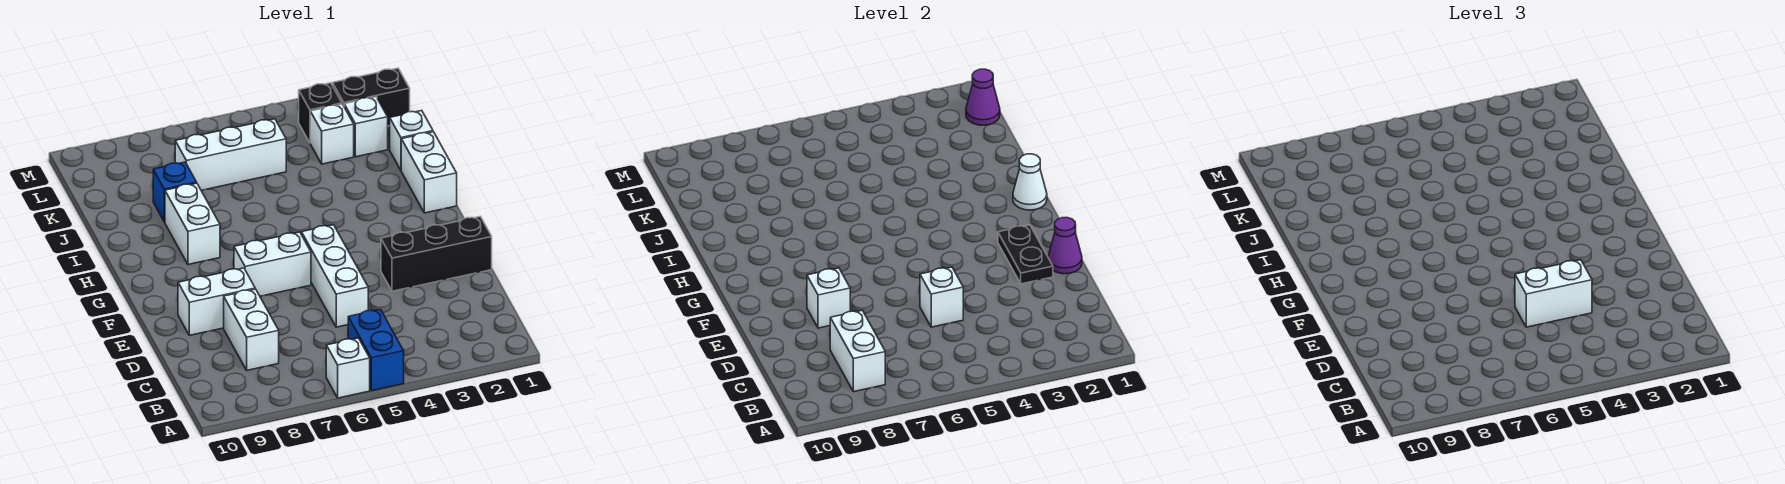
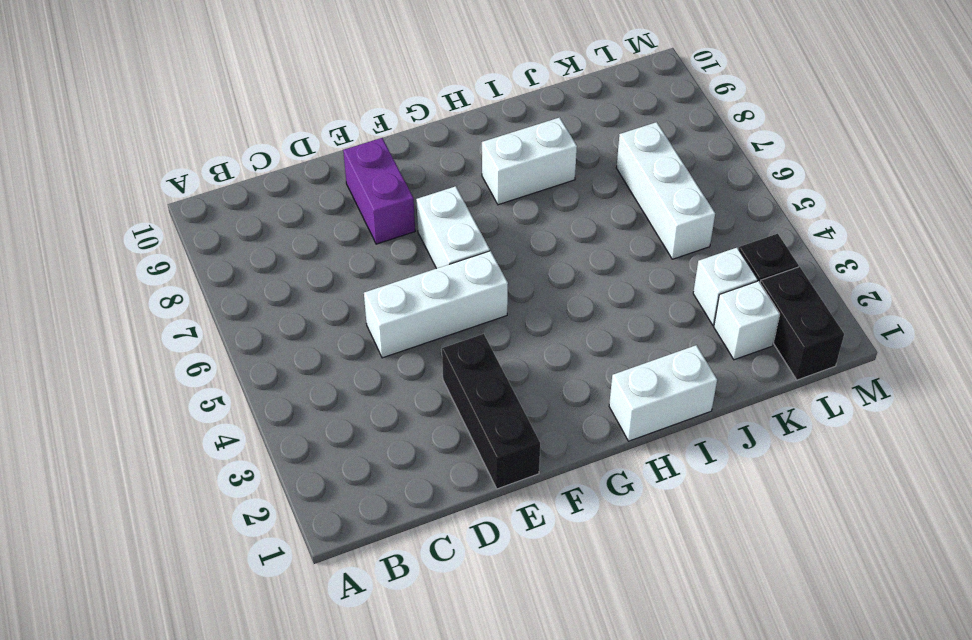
purple 1x2 brick [343,138,415,244] -> white 1x2 brick [178,268,255,335]
none -> blue 1x2 brick [348,309,404,391]
none -> white 1x1 brick [326,338,370,398]
none -> white 1x2 brick [224,289,279,370]

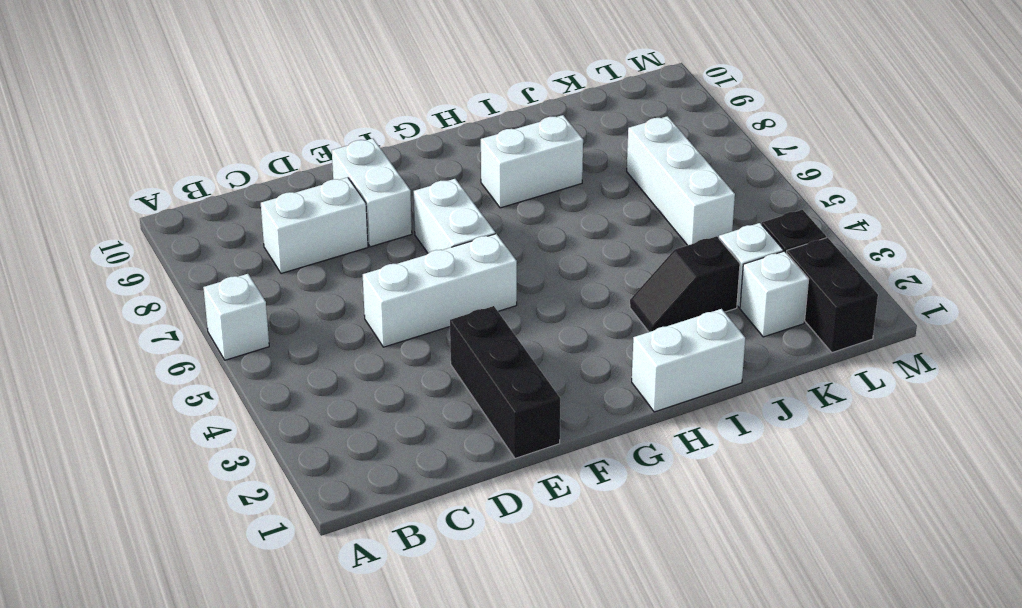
black 1x2 slope [630,236,740,332] -> none
none -> blue 1x2 brick [348,309,404,391]
none -> white 1x1 brick [390,111,433,170]
none -> blue 1x1 brick [153,162,197,222]

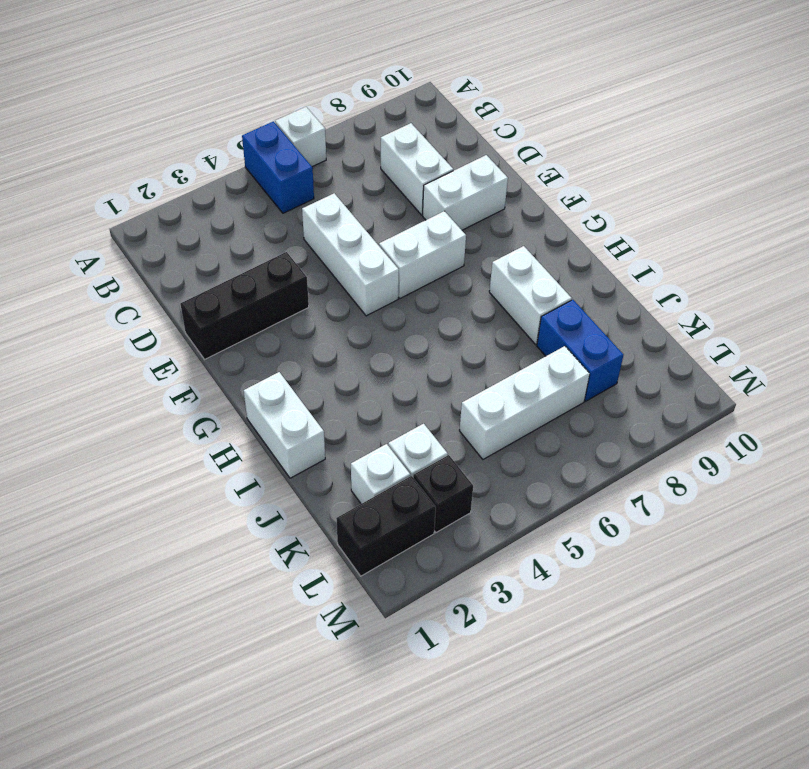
blue 1x2 brick [537,300,624,401] -> blue 1x1 brick [153,162,197,222]
none -> white 1x1 brick [390,111,433,170]
none -> white 1x2 brick [830,310,885,392]
none -> white 1x1 brick [920,267,963,327]

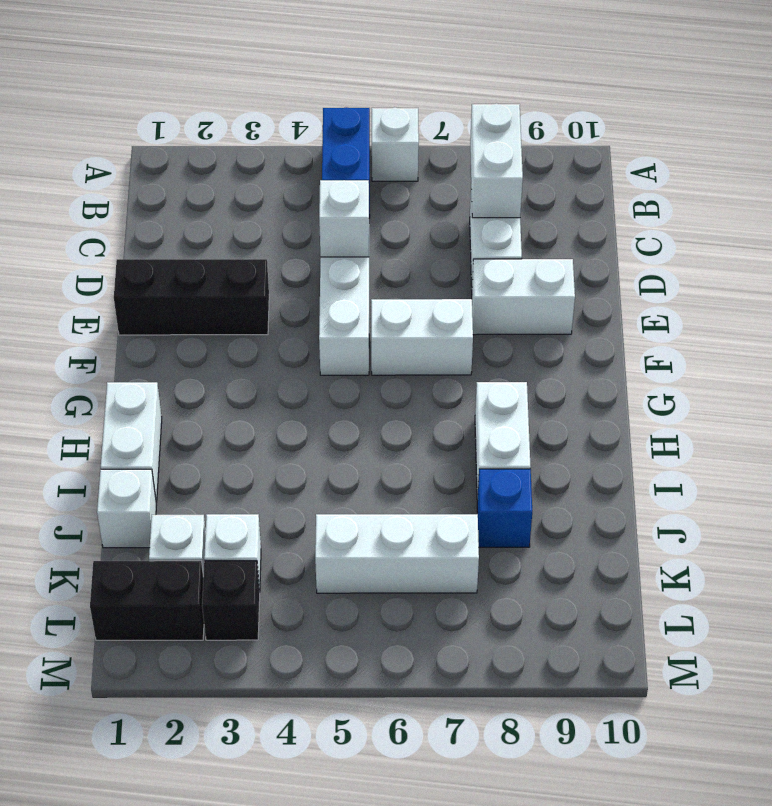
none -> purple 1x1 cone [1048,217,1082,274]
none -> black 1x2 plate [998,225,1053,284]
none -> white 1x1 brick [807,268,850,328]

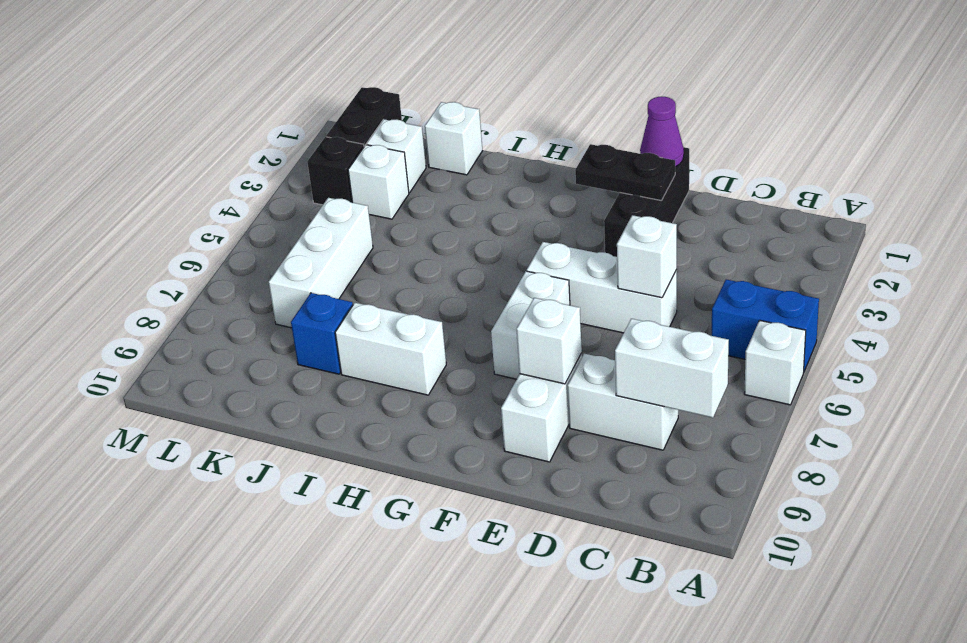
none -> white 1x2 brick [401,132,457,213]
none -> white 1x1 cone [1013,154,1047,210]
none -> purple 1x1 cone [966,69,1000,125]

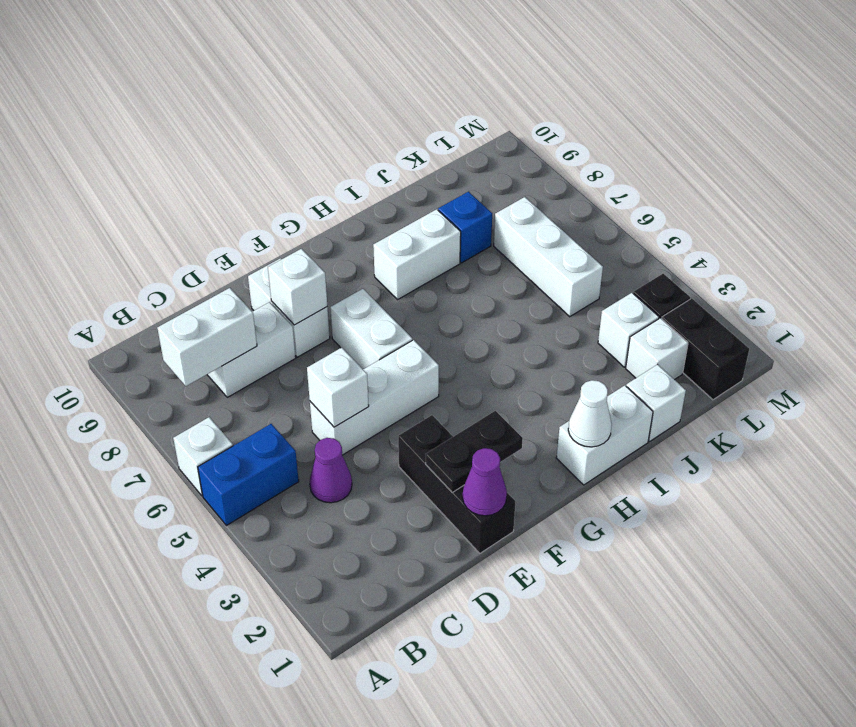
purple 1x1 cone [310,438,352,503] -> purple 1x1 cone moved to [966,69,1000,125]
none -> white 1x2 brick [1515,260,1592,327]

